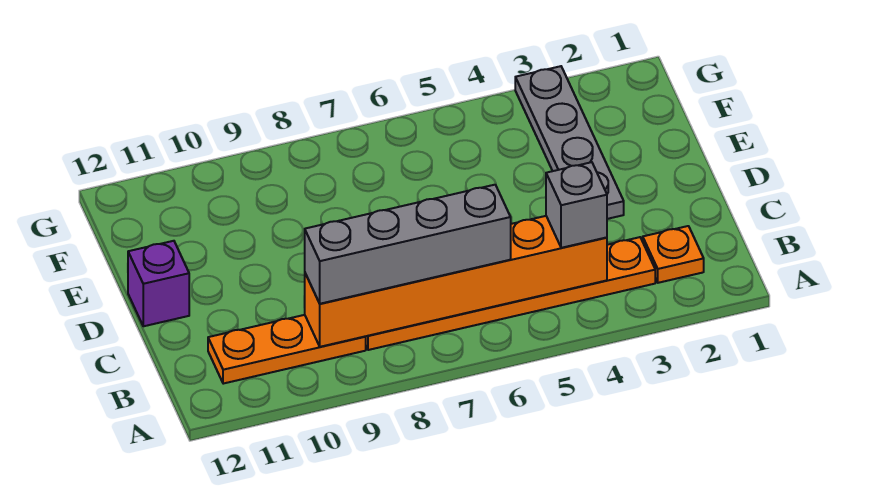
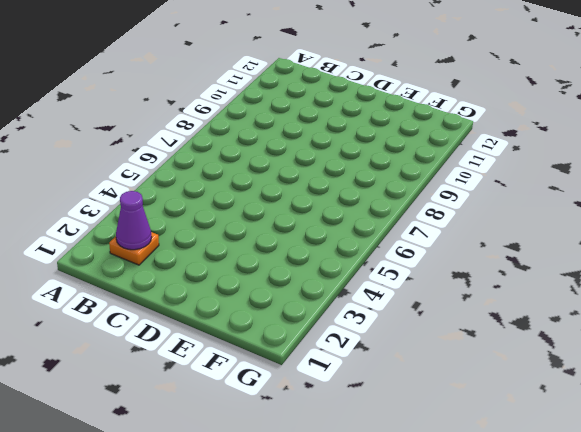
purple 1x1 cone [116,191,152,250] -> none
none -> orange 1x6 plate [366,237,655,350]
none -> orange 1x3 plate [208,315,366,384]

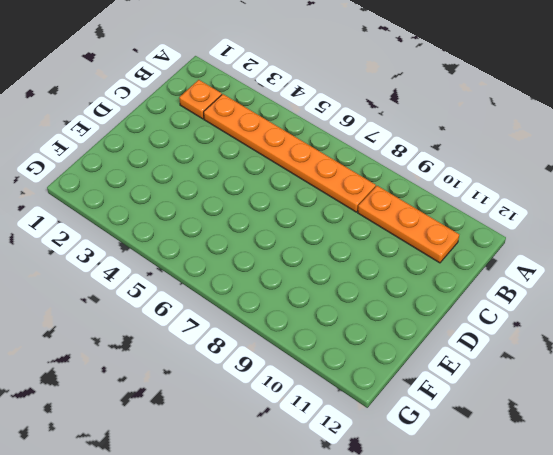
none -> grey 1x4 plate [515,66,624,219]
none -> purple 1x1 brick [128,241,189,326]

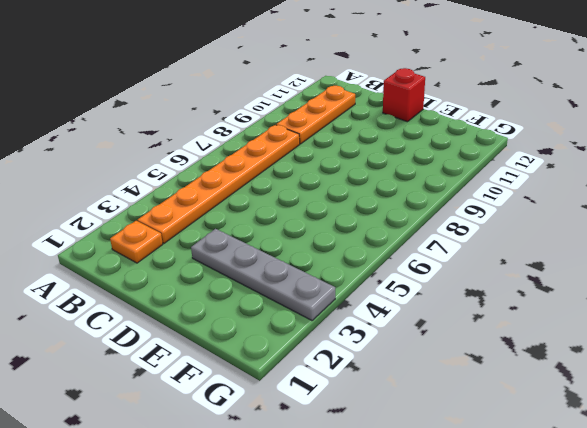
red 1x1 brick [383,68,425,122] -> purple 1x1 brick [128,241,189,326]
none -> orange 1x6 brick [304,216,607,347]
none -> grey 1x1 brick [546,162,607,248]

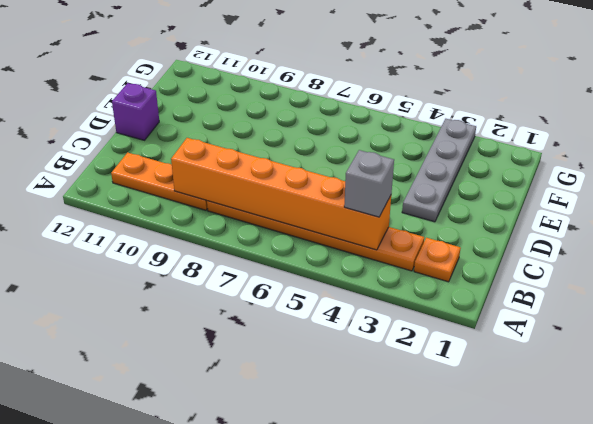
none -> grey 1x4 brick [305,185,511,304]

